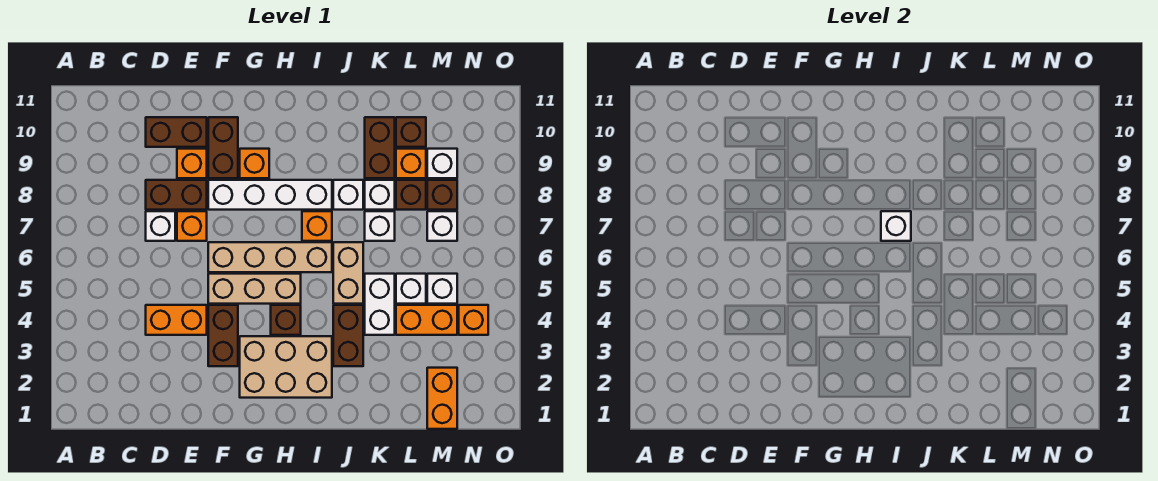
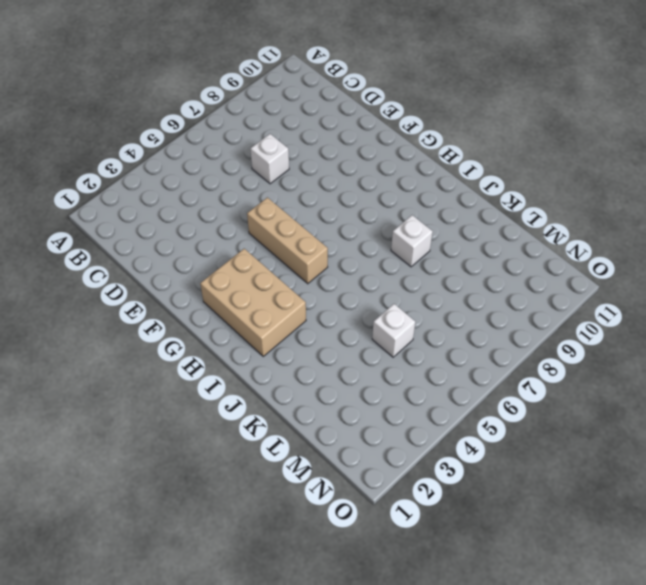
none -> orange 1x2 brick [146,305,207,335]
none -> brown 1x2 brick [146,180,207,210]
none -> brown 1x2 brick [146,117,207,147]
none -> orange 1x1 brick [177,211,207,241]

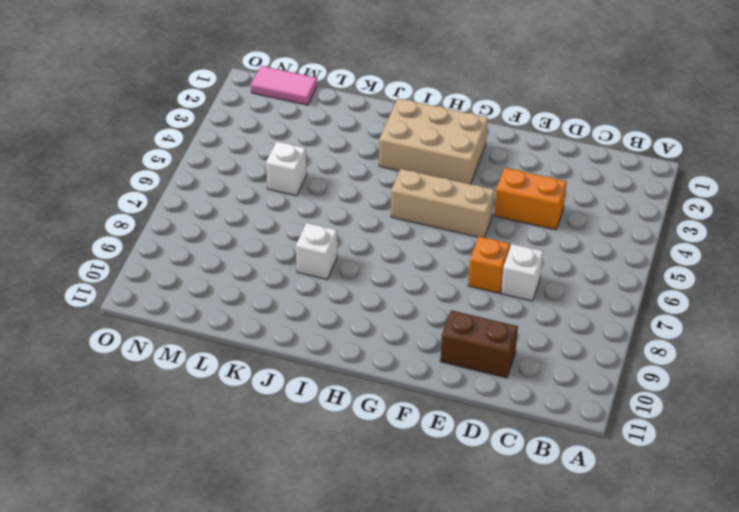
pink 1x2 tile [251,66,317,105] -> orange 1x2 brick [427,368,457,429]
none -> brown 1x2 brick [146,180,207,210]
none -> orange 1x1 brick [177,149,207,178]
none -> brown 1x2 brick [208,305,238,366]
none -> tan 1x4 brick [208,242,332,272]

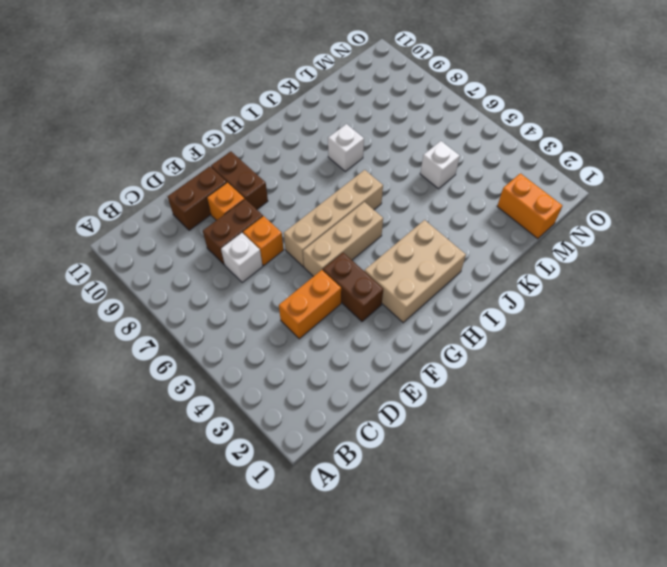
none -> white 1x4 brick [208,180,332,210]
none -> orange 1x1 brick [240,149,269,178]
none -> brown 1x1 brick [271,305,301,335]
none -> orange 1x1 brick [302,211,332,241]

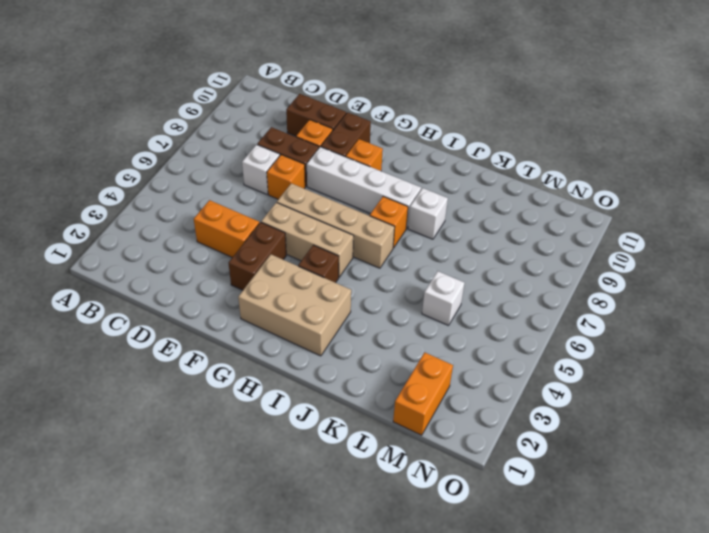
none -> brown 1x2 brick [333,305,363,366]
none -> tan 1x2 brick [333,242,363,304]
none -> white 1x2 brick [365,274,395,335]
none -> white 1x1 brick [365,211,395,241]

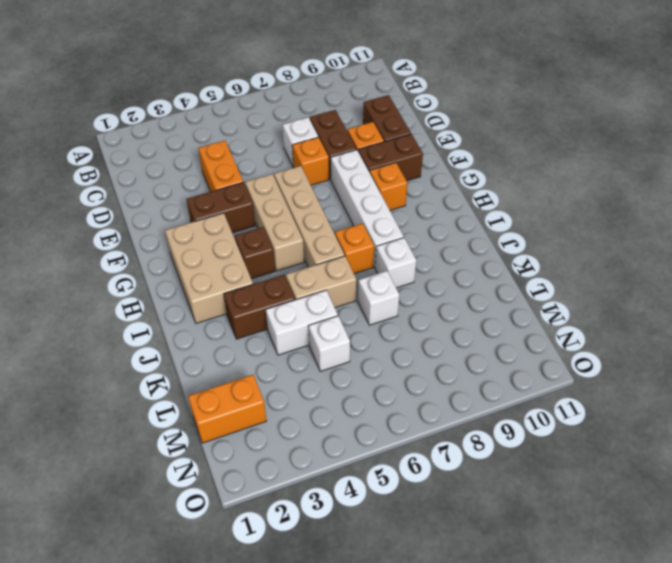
none -> white 1x1 brick [365,180,395,210]
none -> brown 1x2 brick [365,117,395,178]
none -> orange 1x2 brick [396,305,457,335]
none -> brown 1x1 brick [396,180,426,210]

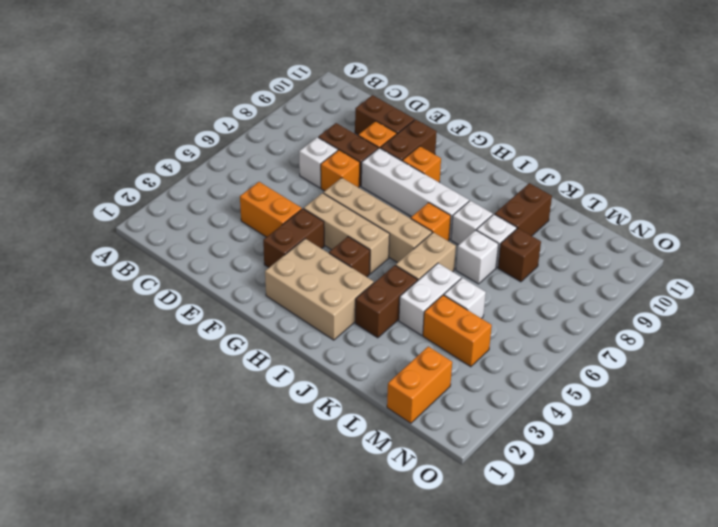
none -> orange 1x1 brick [396,149,426,178]
none -> brown 1x1 brick [396,117,426,147]
none -> white 1x1 brick [427,274,457,304]
none -> white 1x1 brick [427,211,457,241]

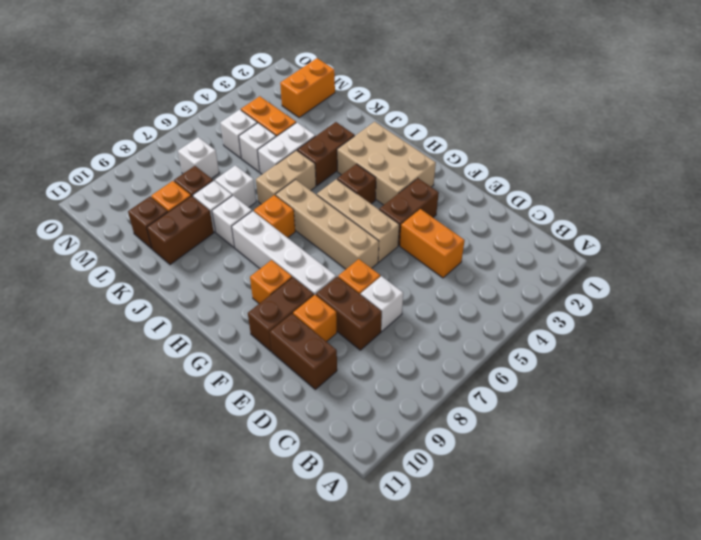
none -> brown 1x1 brick [427,180,457,210]
none -> white 1x1 brick [427,149,457,178]
none -> orange 1x1 brick [459,305,488,335]
none -> white 1x1 brick [881,211,911,241]

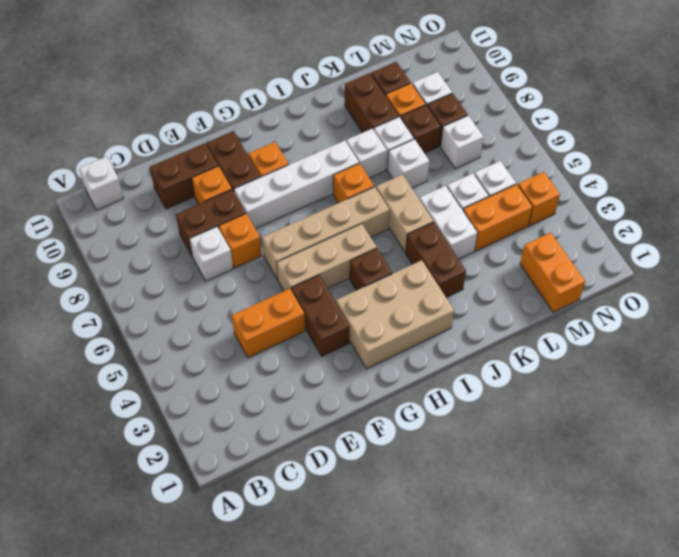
white 1x1 brick [79,157,124,210] -> white 1x1 brick moved to [881,211,911,241]

